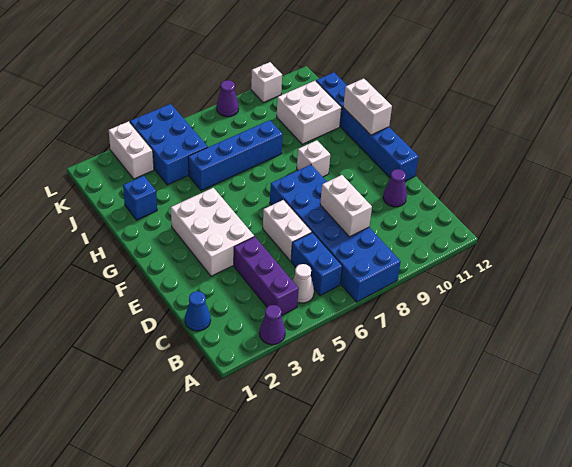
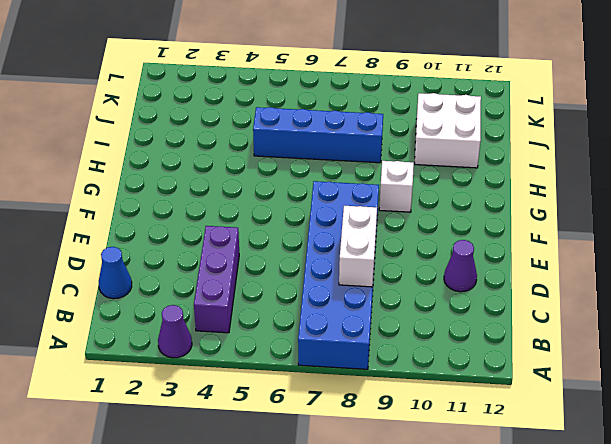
none -> white 1x1 cone [292,264,314,303]
none -> blue 1x2 brick [291,232,342,295]
none -> white 1x2 brick [263,200,312,261]

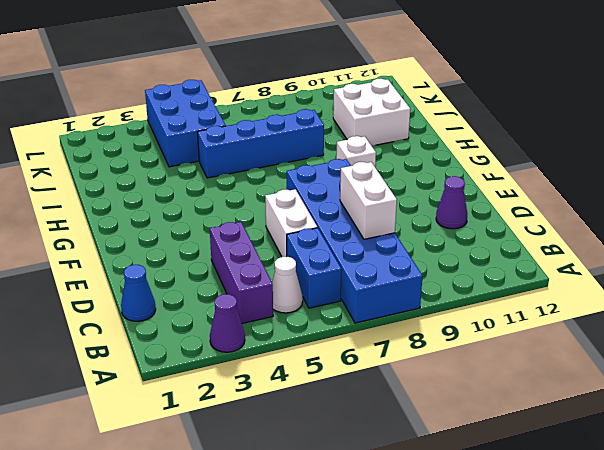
none -> white 2x3 brick [171,188,254,276]
none -> blue 1x6 brick [316,72,419,181]
none -> blue 1x1 brick [123,176,157,220]

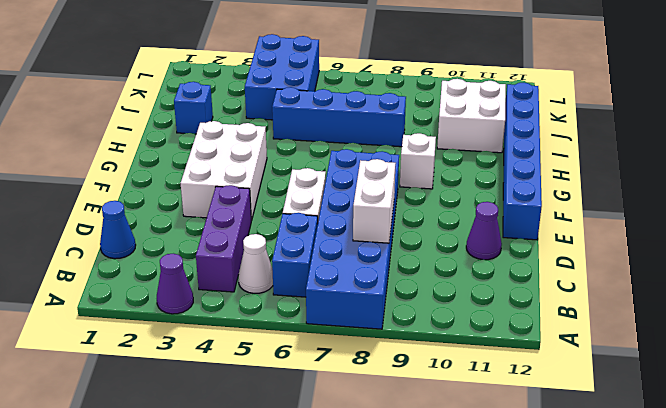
none -> white 1x2 brick [109,121,154,179]
none -> purple 1x1 cone [217,80,239,117]
none -> white 1x1 brick [251,62,282,103]

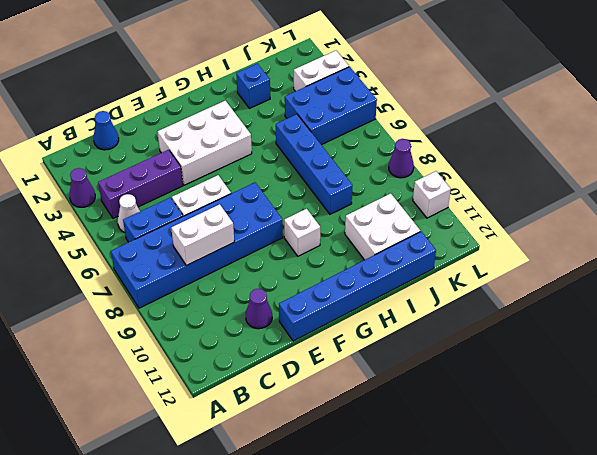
none -> white 1x2 brick [343,78,392,135]

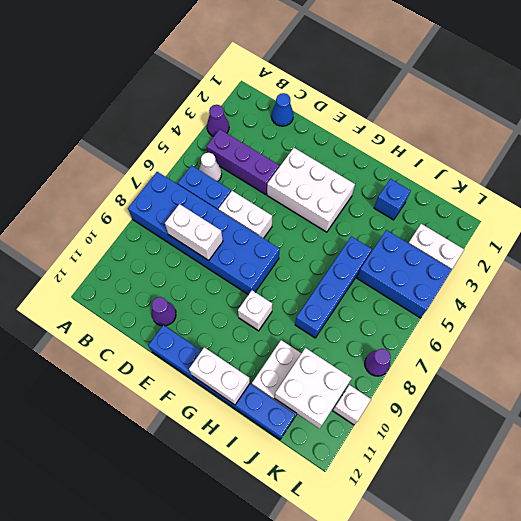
white 2x2 brick [275,348,352,429] -> none

